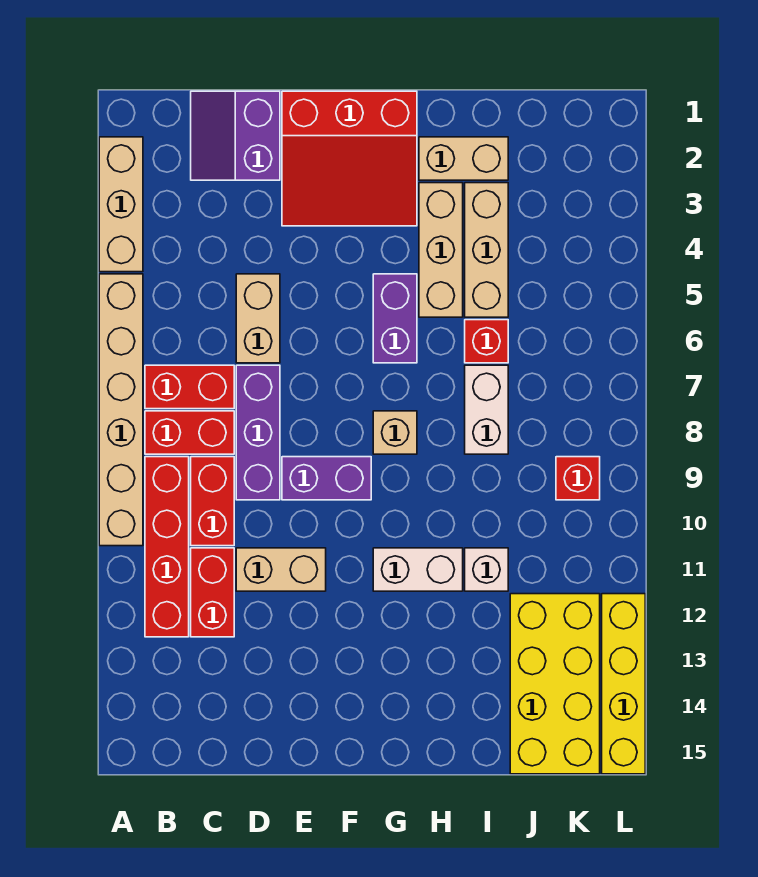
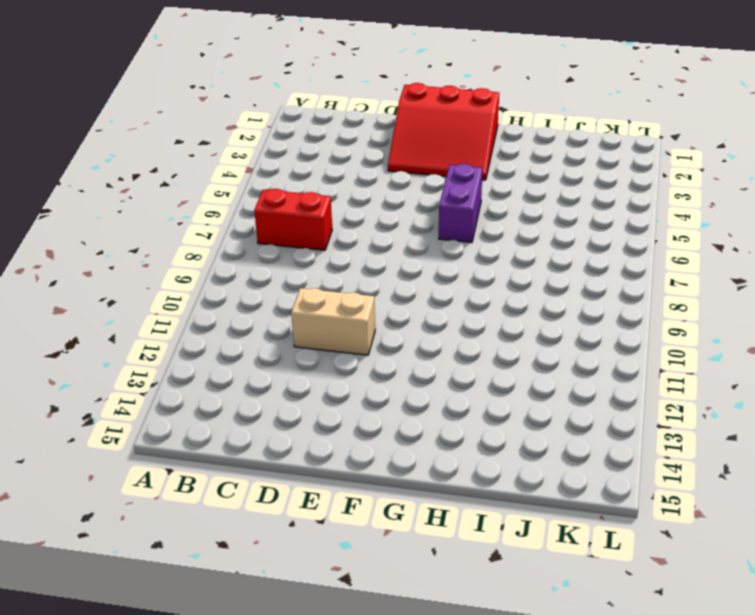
none -> tan 1x3 brick [99,137,143,272]
none -> tan 1x6 brick [99,274,143,546]
none -> red 1x2 brick [145,411,234,454]

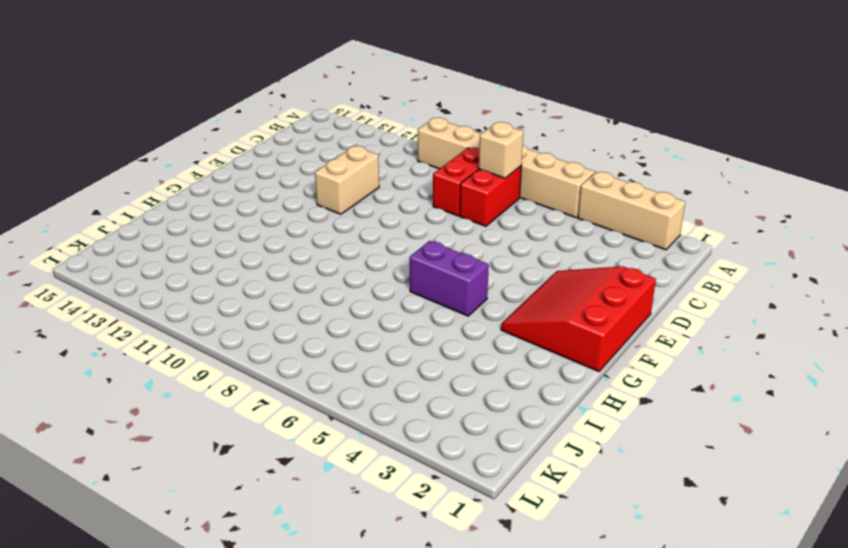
tan 1x1 brick [479,122,523,178] -> tan 1x1 brick moved to [373,411,417,454]
none -> red 1x4 brick [145,457,189,637]
none -> purple 2x2 slope [191,91,280,180]
none -> red 1x2 brick [191,457,234,546]

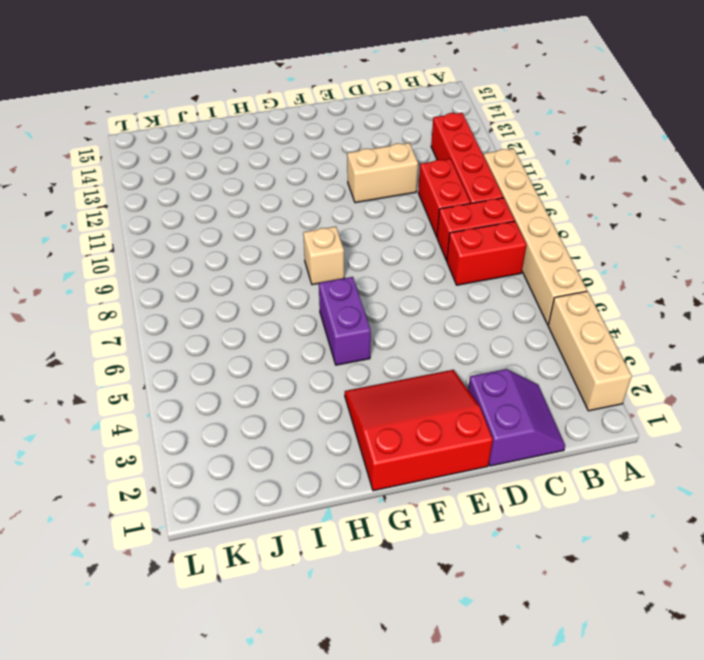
none -> red 1x2 brick [191,548,234,637]
none -> tan 1x2 brick [236,274,280,363]
none -> purple 1x3 brick [236,365,280,500]

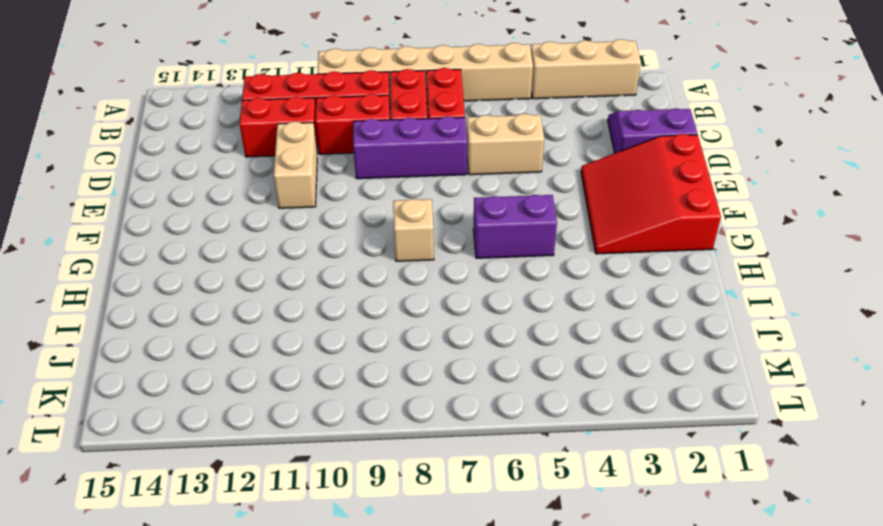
none -> purple 1x2 brick [282,457,371,500]
none -> white 1x2 brick [373,548,463,591]
none -> tan 1x2 brick [419,137,508,180]

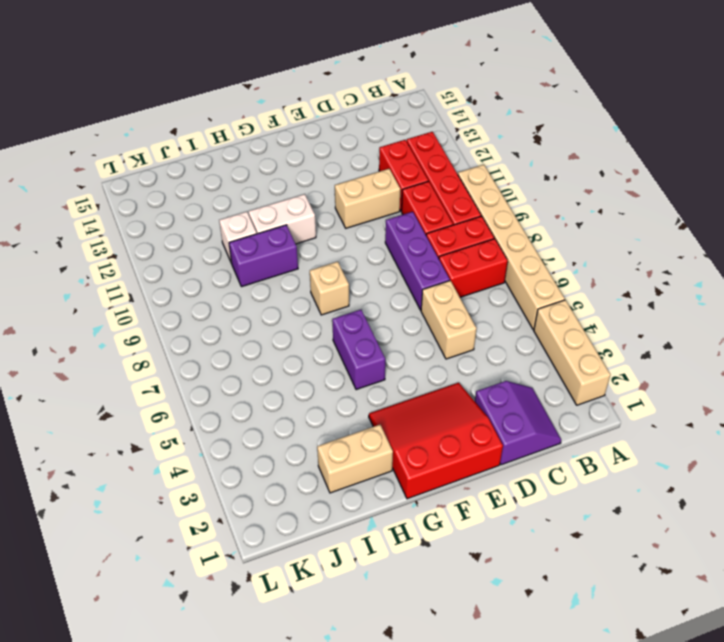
purple 1x2 brick [229,225,298,287] -> purple 1x2 brick moved to [282,457,371,500]
none -> tan 1x3 brick [419,183,463,317]
none -> tan 1x3 brick [465,183,508,317]
none -> red 1x1 brick [465,320,508,363]

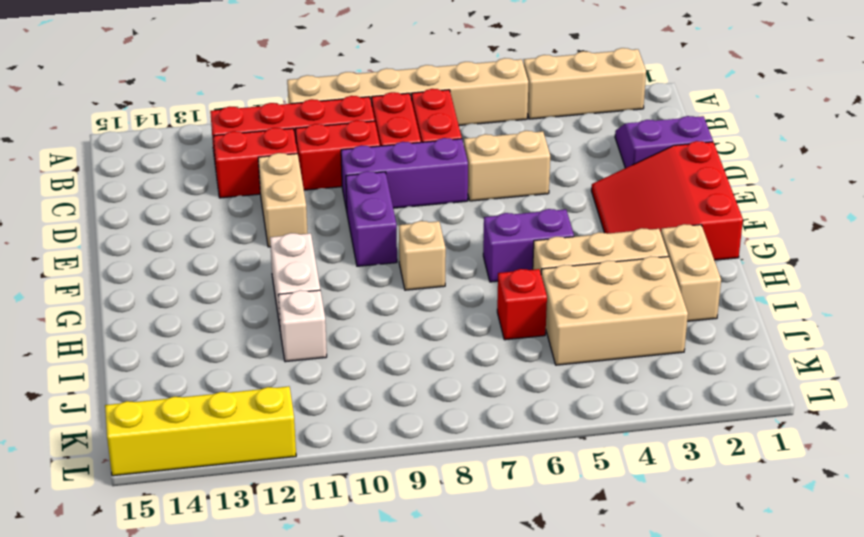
tan 2x3 brick [541,256,688,365] -> tan 1x3 brick [465,183,508,317]
none -> white 1x2 brick [465,365,508,454]
none -> yellow 2x4 brick [510,594,600,774]
none -> red 1x1 brick [556,457,600,500]

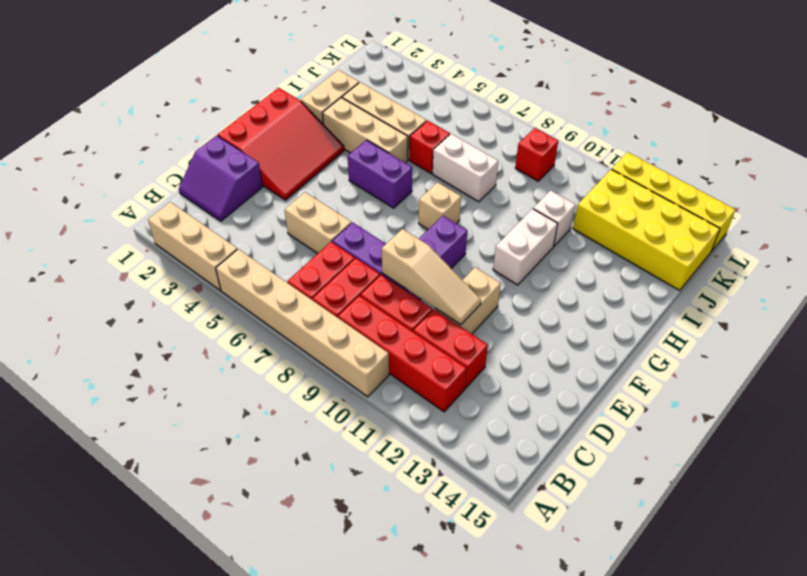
tan 1x3 slope [382,229,481,325] -> none

